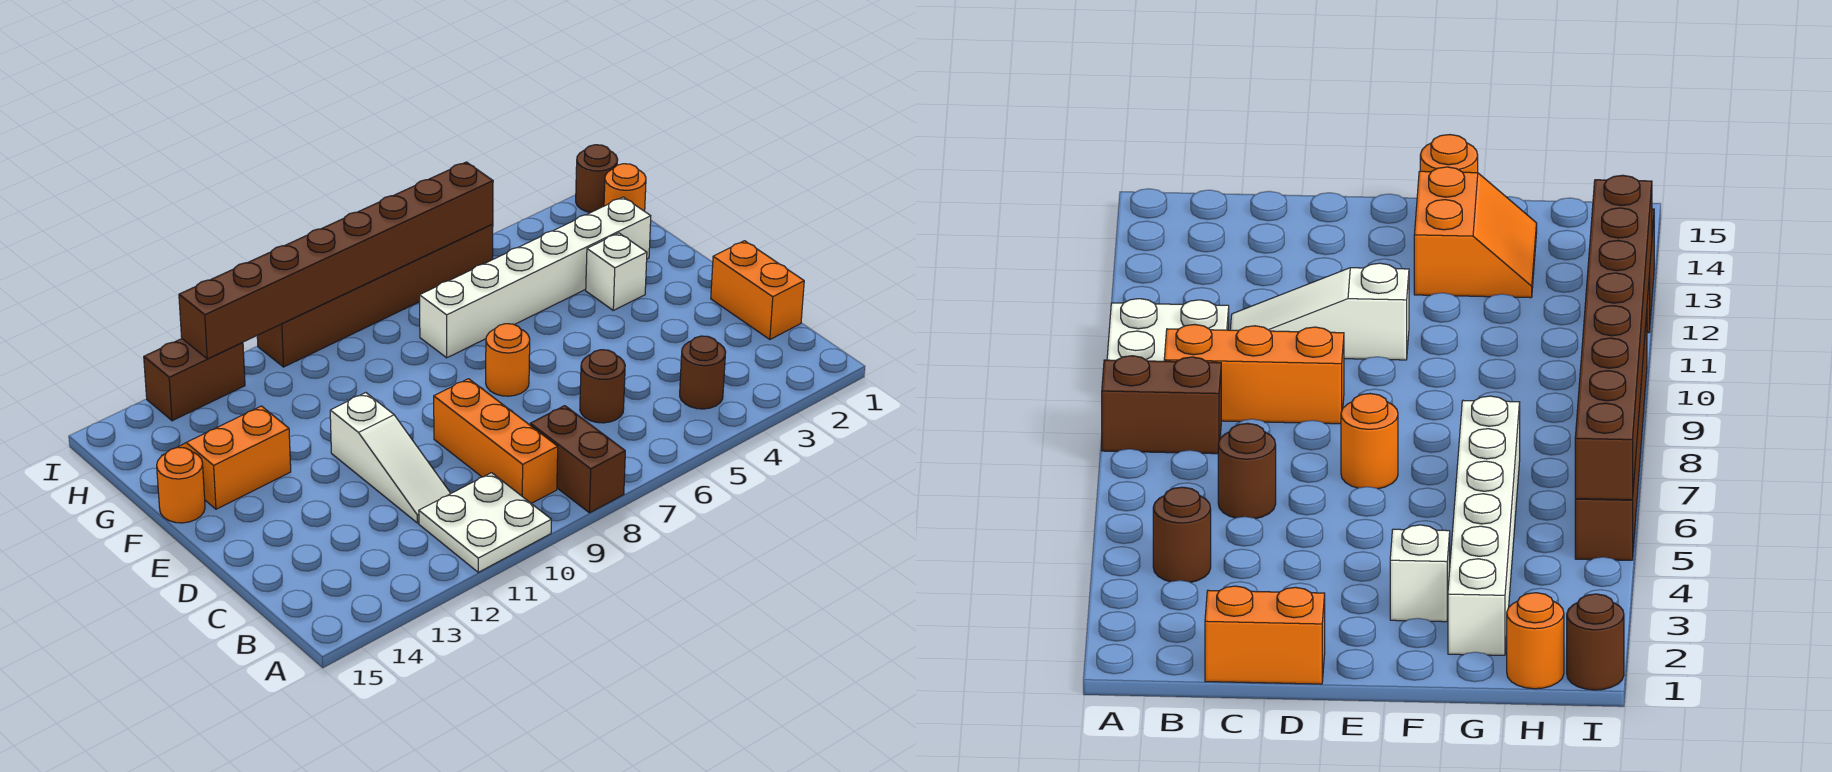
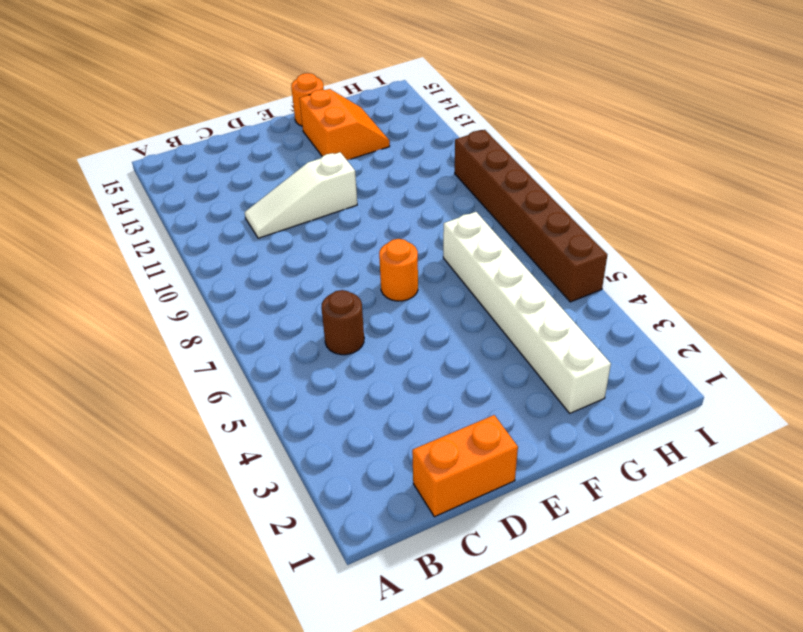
none -> brown 1x2 brick [530,406,625,513]
none -> white 2x2 plate [419,473,551,572]
none -> brown 1x1 round brick [680,336,726,409]

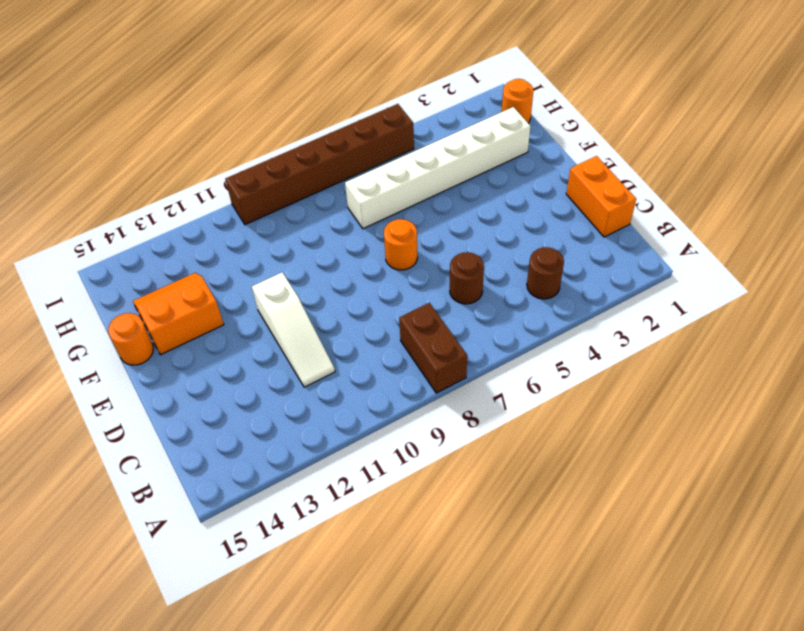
none -> white 2x2 plate [419,473,551,572]
none -> orange 1x3 brick [434,379,558,503]
none -> white 1x1 brick [586,233,647,310]

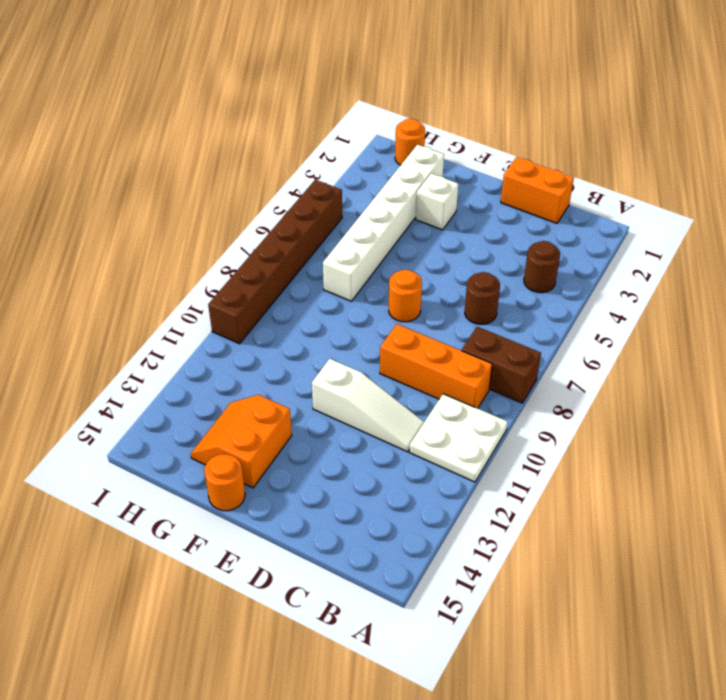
none -> brown 1x1 round brick [576,145,618,213]
none -> brown 1x2 brick [144,339,245,421]
none -> brown 1x8 brick [179,162,493,359]

